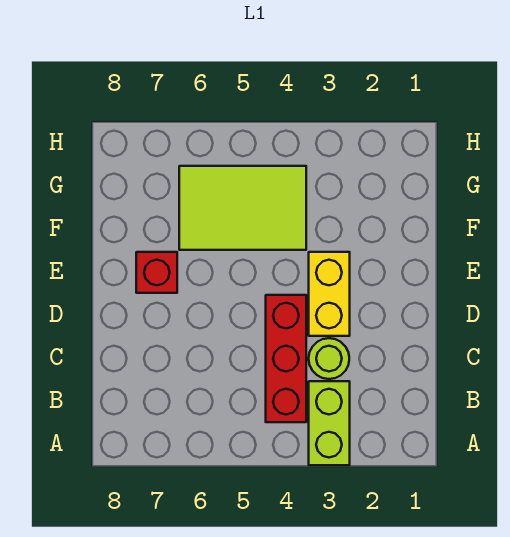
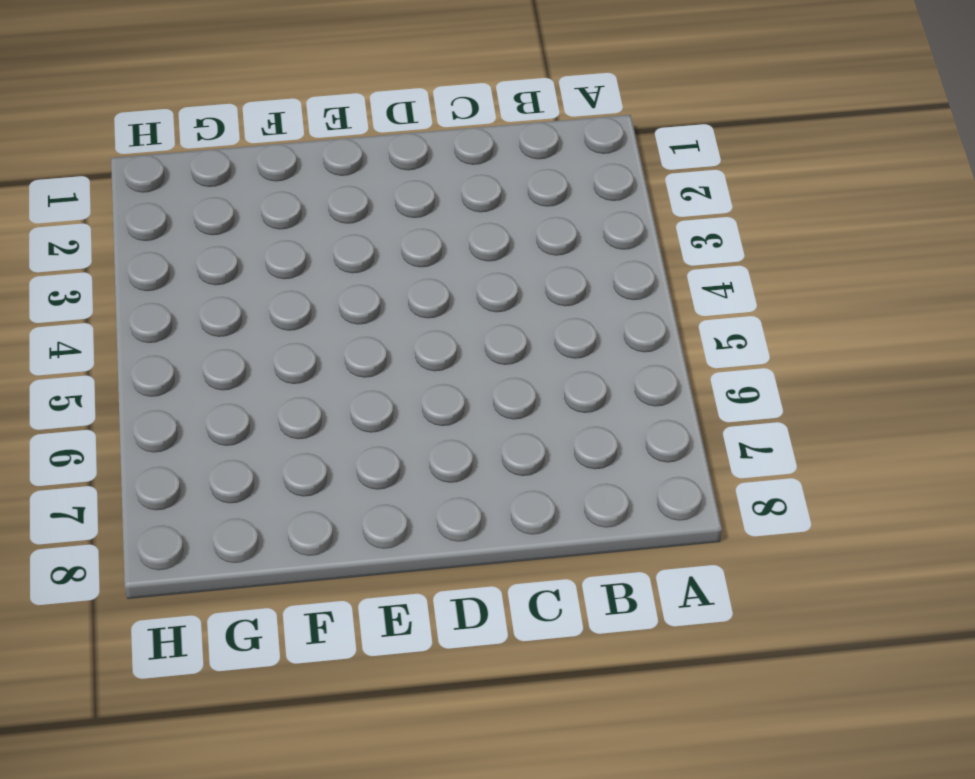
none -> lime 1x2 brick [309,381,350,465]
none -> red 1x3 brick [266,295,306,422]

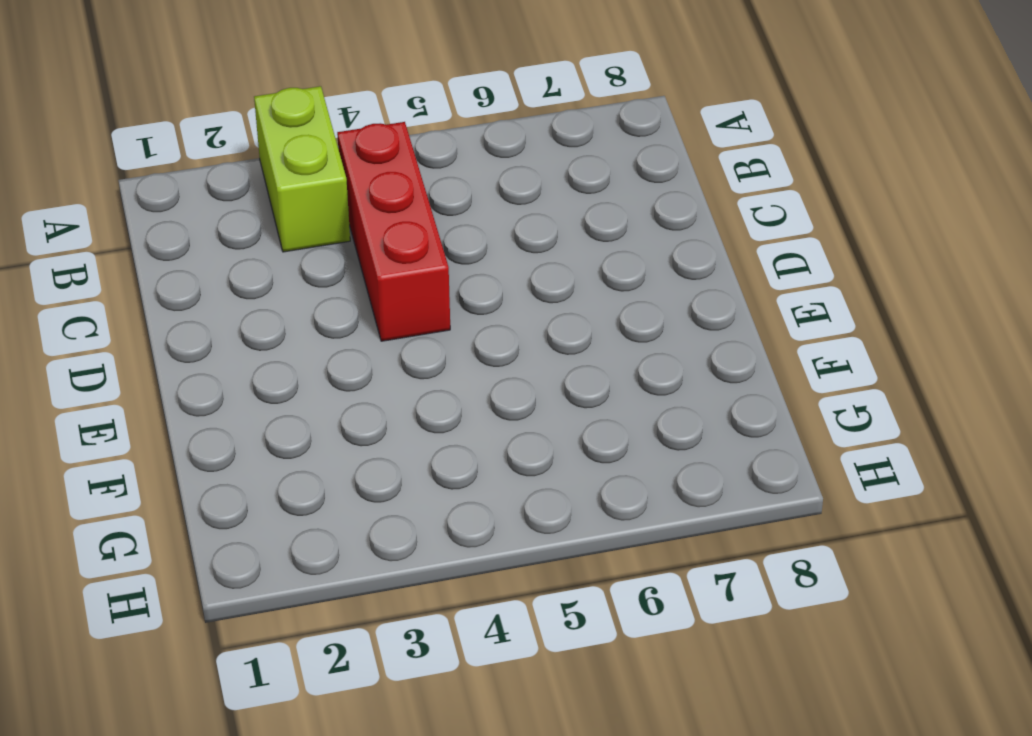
none -> lime 1x1 round brick [309,338,349,379]
none -> yellow 1x2 brick [309,252,350,336]

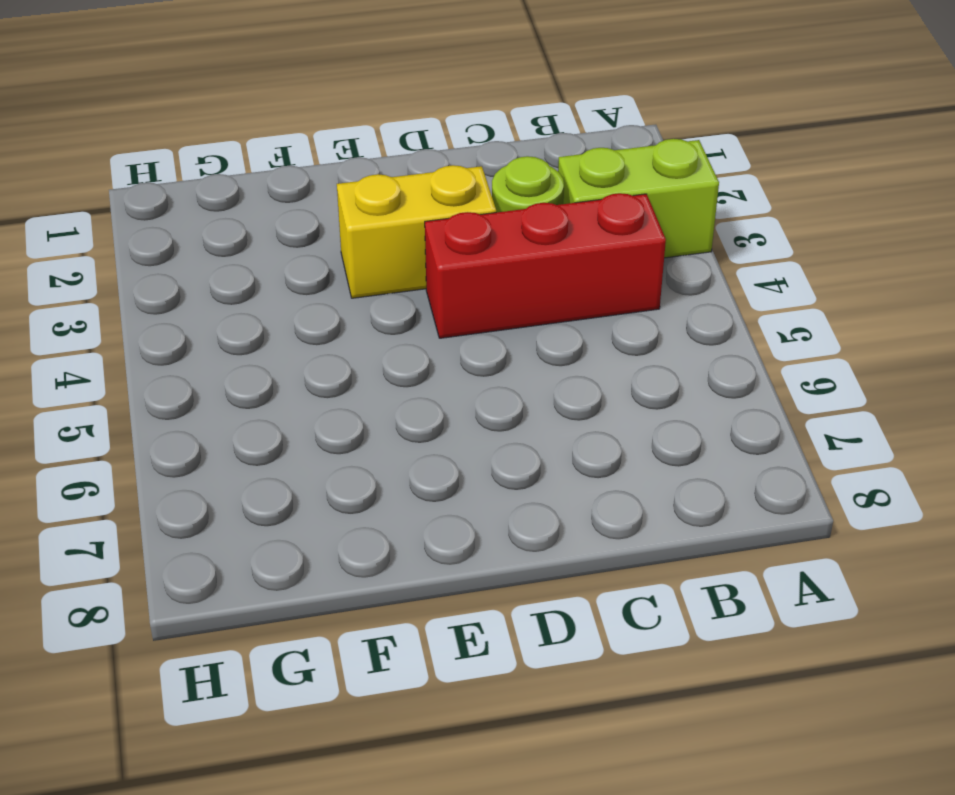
none -> red 1x1 brick [136,252,177,293]
none -> lime 2x3 tile [179,166,306,250]

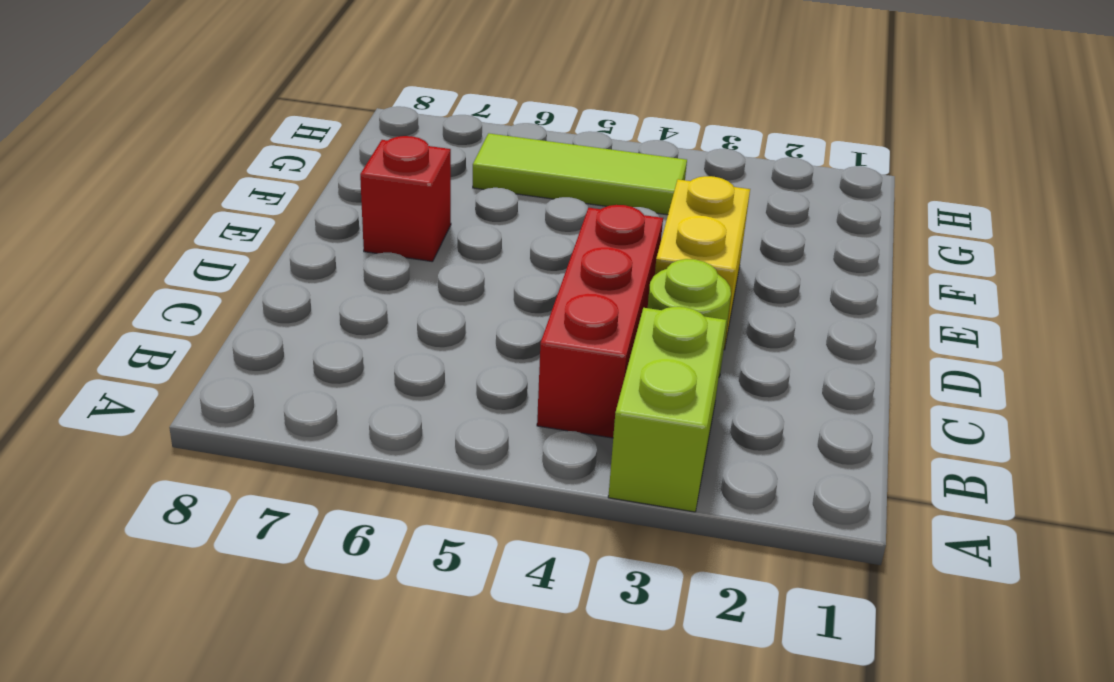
lime 1x3 tile [473,133,687,215] -> lime 2x3 tile [179,166,306,250]

